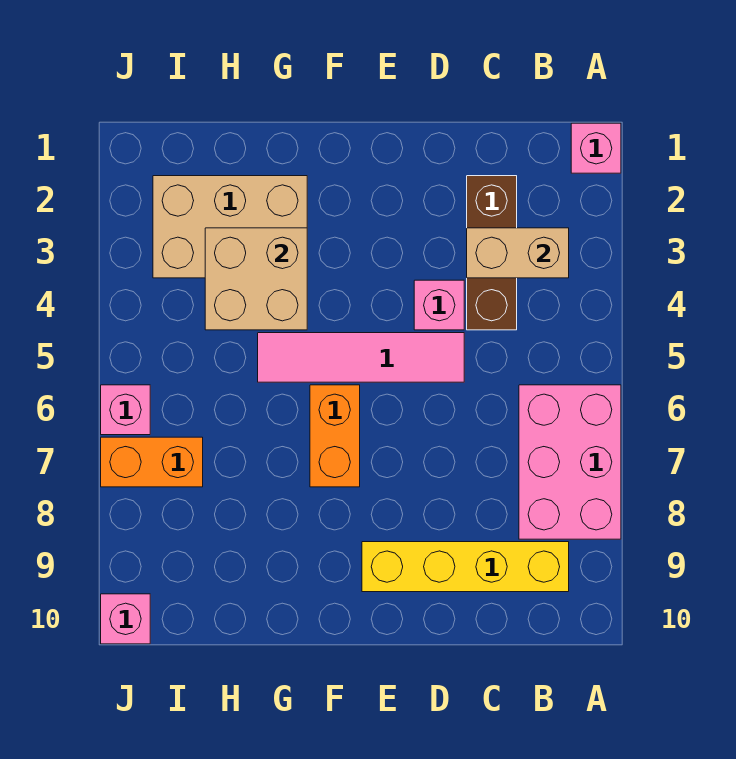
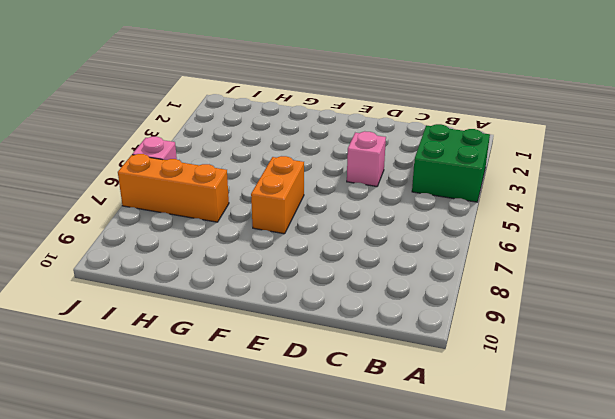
green 2x2 brick [412,124,490,202] -> none
orange 1x3 brick [118,154,229,222] -> orange 1x2 brick [101,437,203,487]
none -> pink 1x1 brick [571,123,621,173]
none -> pink 2x3 brick [519,385,621,539]
none -> yellow 1x4 brick [362,542,569,592]

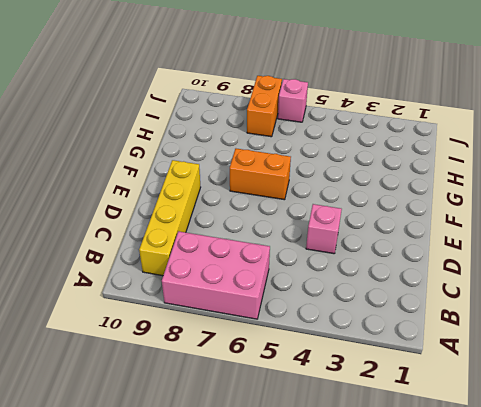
none -> pink 1x1 brick [571,123,621,173]
none -> brown 1x3 brick [467,176,517,330]
none -> pink 1x4 tile [258,333,464,382]

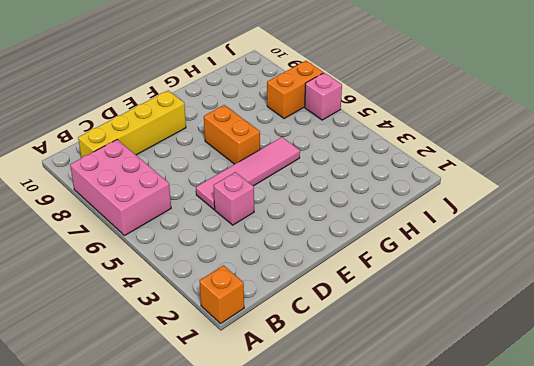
orange 1x1 brick [199,265,244,324] -> pink 1x1 brick [571,123,621,173]
none -> brown 1x3 brick [467,176,517,330]
none -> tan 2x3 brick [153,176,307,278]
none -> pink 1x1 brick [101,594,150,644]

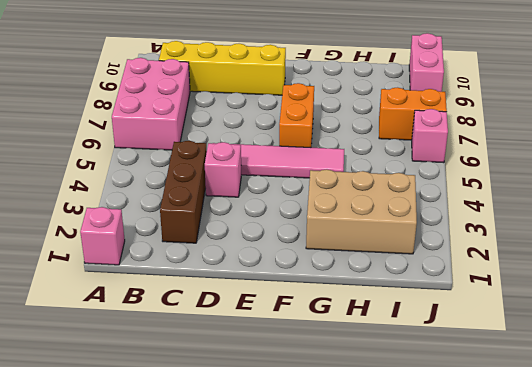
pink 1x2 brick [409,33,444,92] -> pink 1x1 brick [101,594,150,644]
none -> tan 1x2 brick [467,228,569,278]
none -> tan 2x2 brick [205,228,307,330]

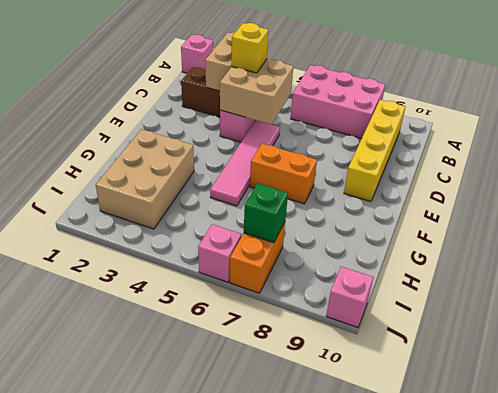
tan 2x2 brick [220,59,293,124] -> tan 2x2 brick moved to [205,228,307,330]
yellow 1x1 brick [232,23,268,73] -> none
green 1x1 brick [244,183,288,243] -> none

